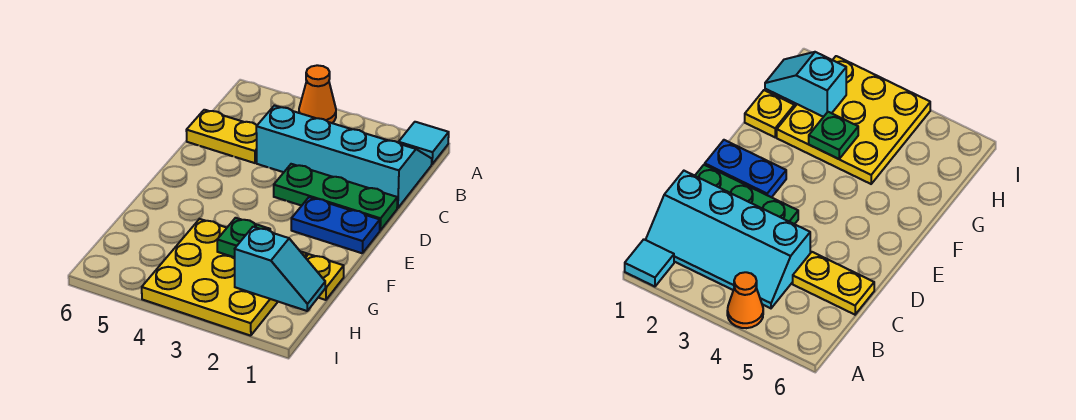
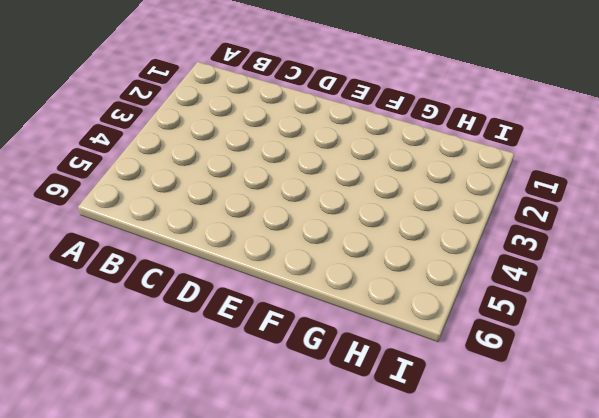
none -> cyan 1x1 tile [399,122,449,164]
none -> orange 1x1 cone [299,65,336,123]

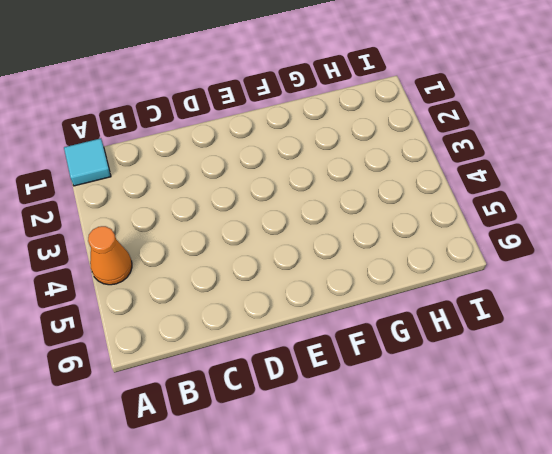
none -> cyan 2x4 slope [256,106,432,208]
none -> yellow 1x2 plate [186,110,257,163]

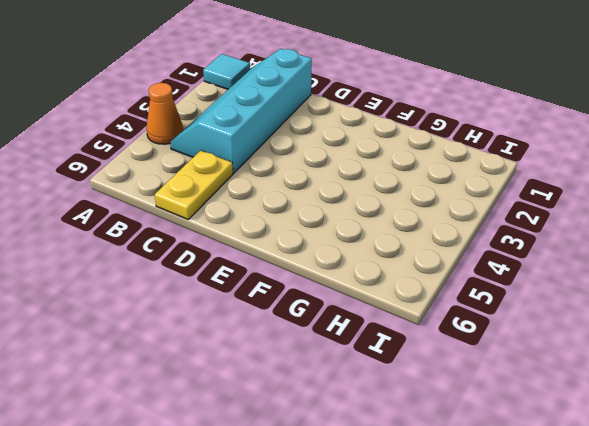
none -> green 1x3 plate [274,164,397,230]
none -> blue 1x2 plate [291,197,380,253]

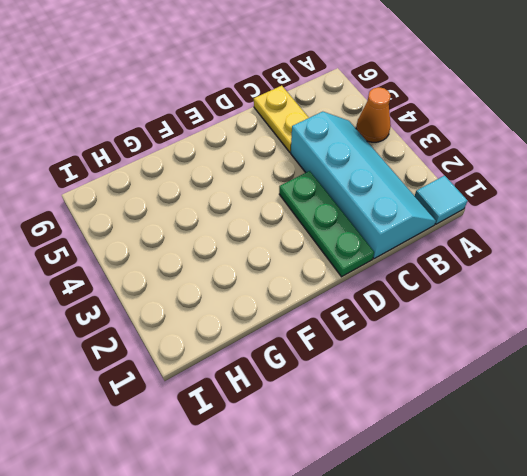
none -> blue 1x2 plate [291,197,380,253]
none -> yellow 1x1 plate [306,254,344,300]

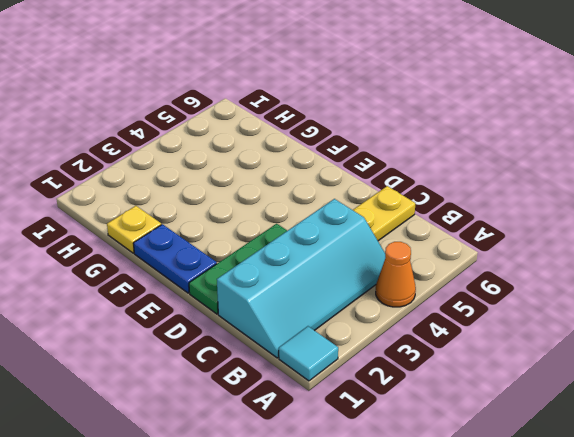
blue 1x2 plate [133,224,217,293] -> blue 1x2 plate turned to [291,197,380,253]
none -> yellow 3x3 plate [142,219,307,336]
none -> green 1x1 plate [217,218,270,257]

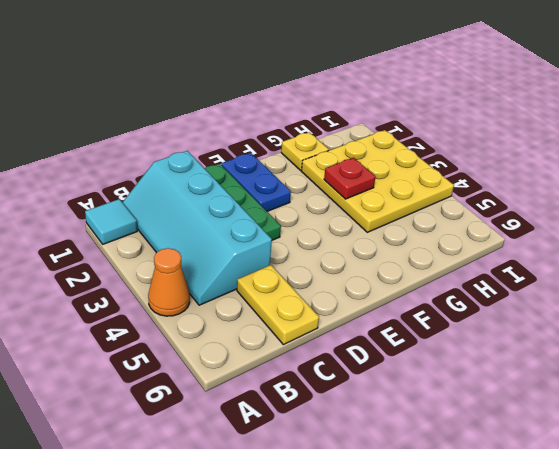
red 1x1 plate [324,158,375,199] -> green 1x1 plate [217,218,270,257]
none -> cyan 1x2 slope [235,227,325,311]

